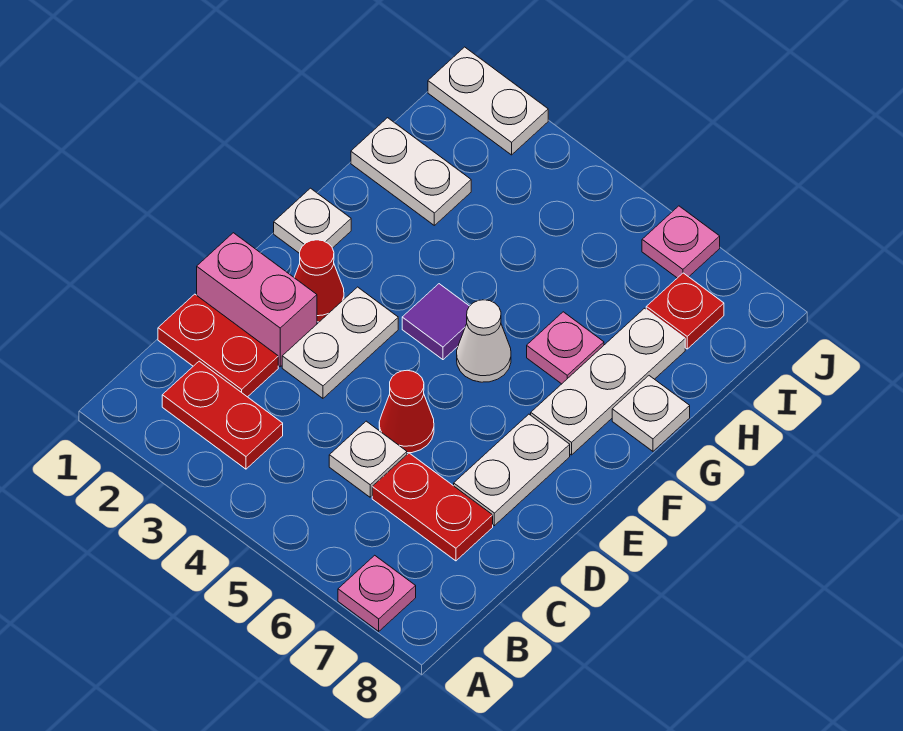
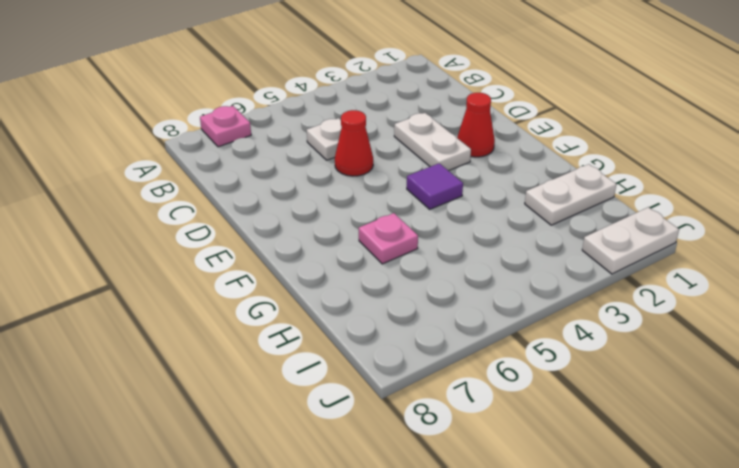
none -> red 1x2 plate [162,361,283,469]
none -> red 1x2 plate [158,294,278,397]
none -> red 1x2 plate [372,453,493,561]

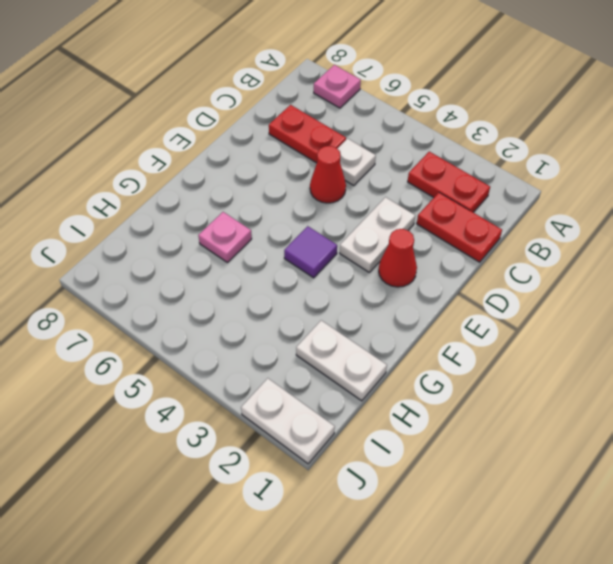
none -> pink 1x2 brick [197,233,317,367]
none -> white 1x2 plate [454,414,570,526]
none -> white 1x1 plate [274,188,351,254]

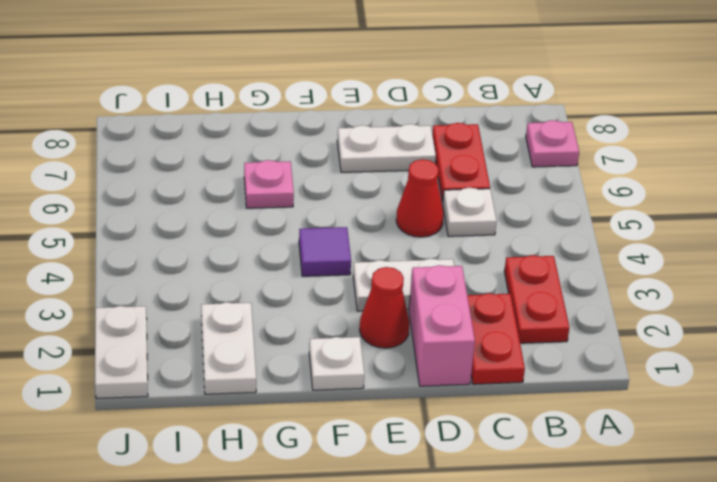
none -> white 1x1 cone [457,300,511,382]
none -> white 1x3 plate [531,308,685,455]
none -> white 1x1 plate [612,376,690,451]

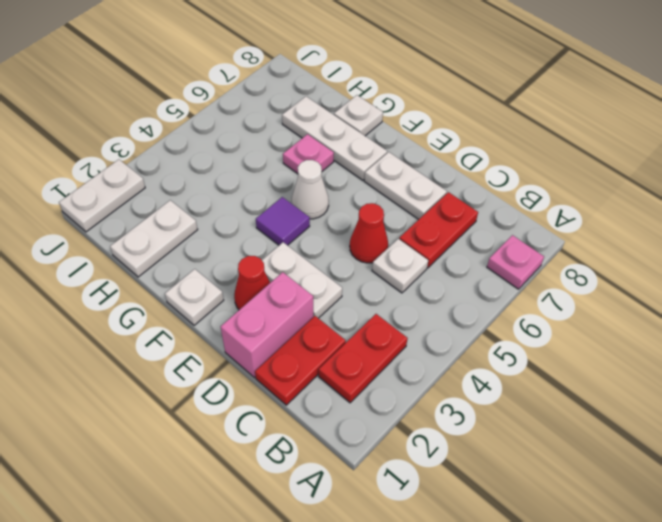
none -> red 1x1 plate [646,273,724,349]
none -> pink 1x1 plate [642,206,720,278]

